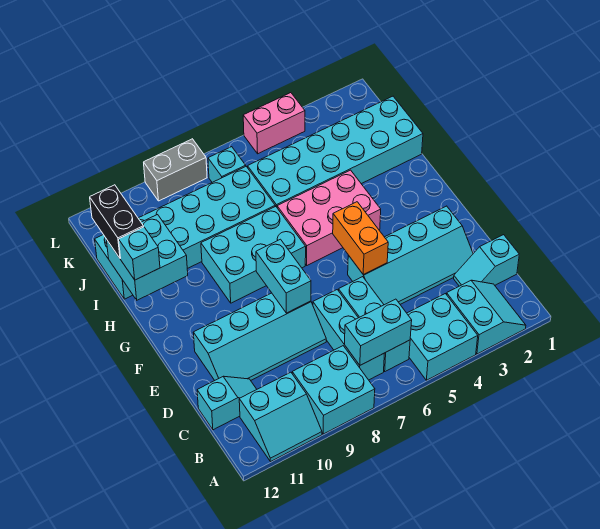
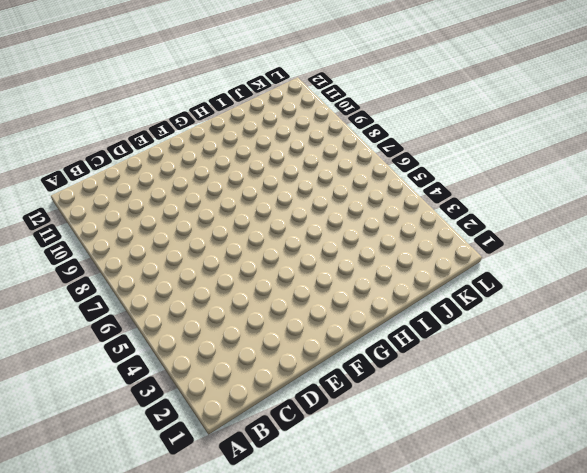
none -> cyan 2x2 slope [447,280,526,354]
none -> cyan 2x2 brick [407,294,478,380]
none -> cyan 2x2 brick [292,346,375,434]

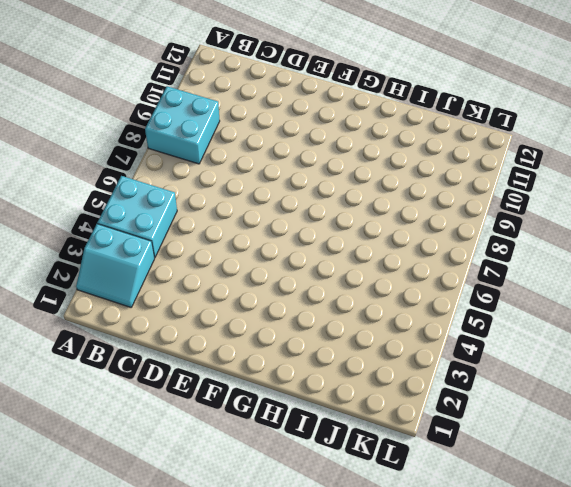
none -> cyan 2x2 slope [239,372,322,462]
none -> cyan 1x3 brick [338,277,410,371]
none -> cyan 1x3 brick [313,290,385,380]

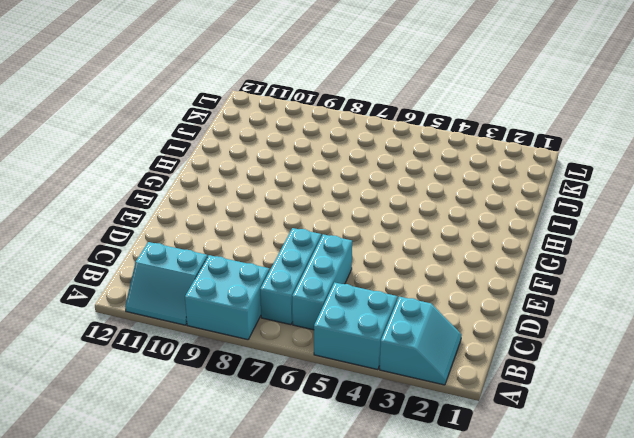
none -> cyan 1x2 slope [454,235,519,286]
none -> cyan 1x2 slope [197,376,257,430]
none -> cyan 2x4 slope [348,206,473,305]

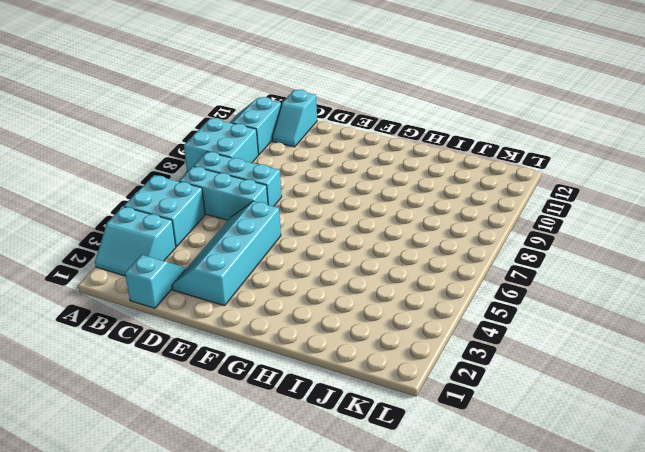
none -> cyan 2x4 slope [193,293,326,380]
none -> pink 2x3 brick [277,170,381,265]
none -> cyan 2x3 brick [201,206,306,303]

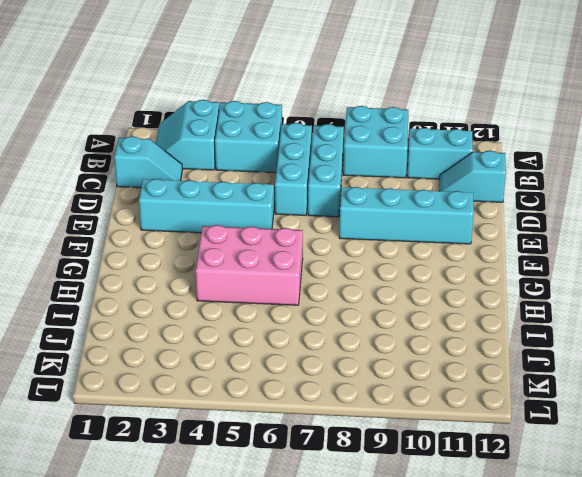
none -> cyan 2x3 brick [201,206,306,303]
none -> cyan 2x6 brick [248,96,423,207]
none -> cyan 2x6 brick [95,167,275,299]

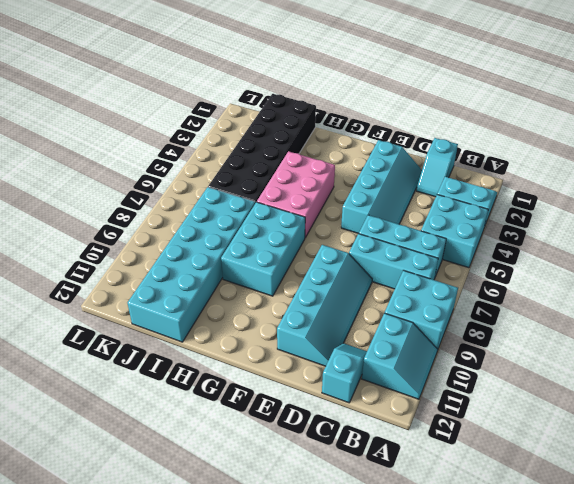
black 2x6 brick [208,94,316,203] -> cyan 2x6 brick [248,96,423,207]
none -> cyan 1x1 brick [208,147,246,182]
none -> pink 1x2 brick [243,93,305,154]
none -> grey 1x2 brick [144,139,207,201]

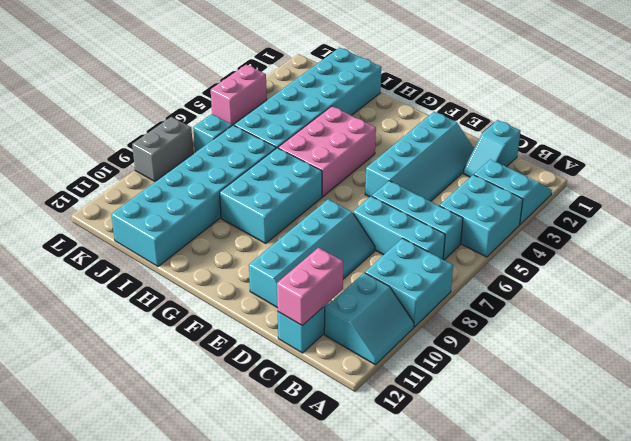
pink 1x2 brick [277,248,343,326] -> none
none -> cyan 1x2 brick [345,299,412,365]
none -> orange 1x2 brick [333,202,388,275]
none -> cyan 1x2 brick [256,239,311,313]

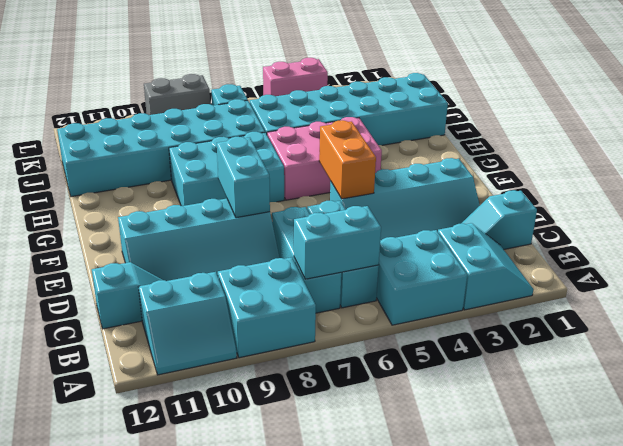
none -> cyan 2x2 brick [106,215,188,300]
none -> cyan 1x1 brick [119,227,160,280]
none -> black 1x2 brick [90,185,143,259]

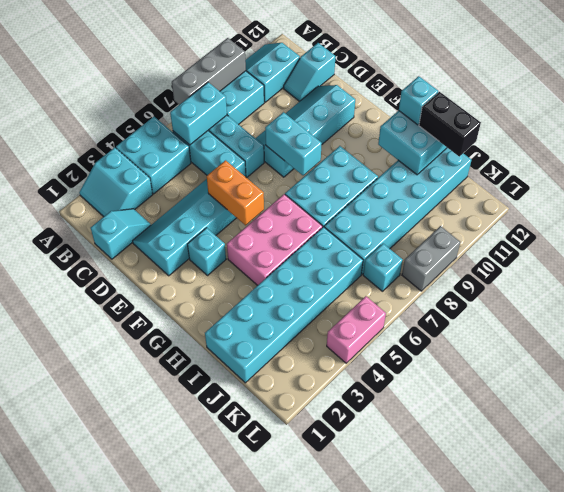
grey 1x3 brick [172,38,246,105] -> none
cyan 1x1 brick [187,228,226,276] -> none

